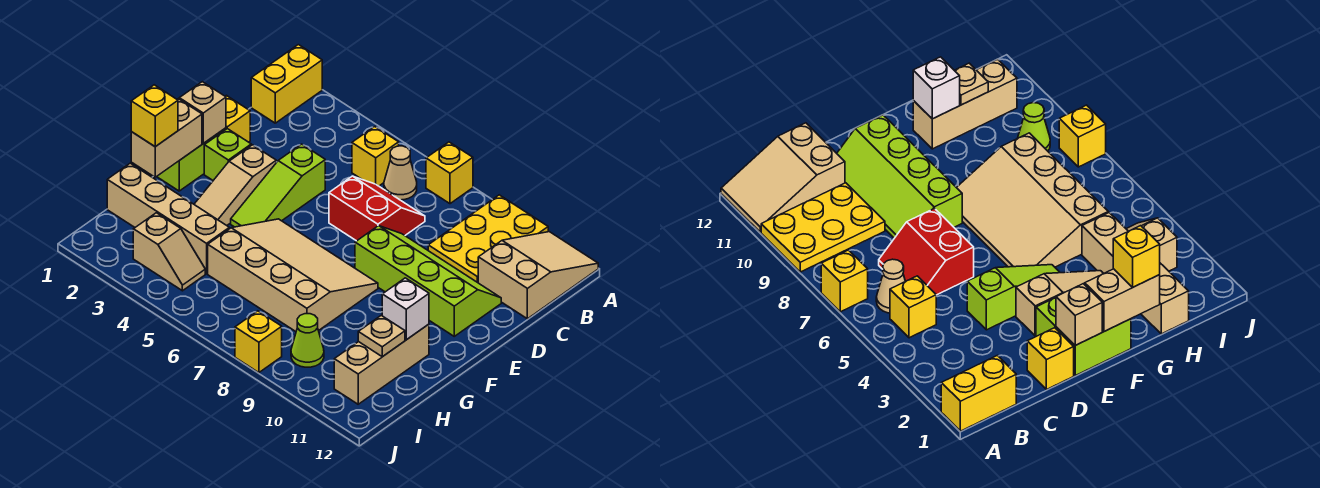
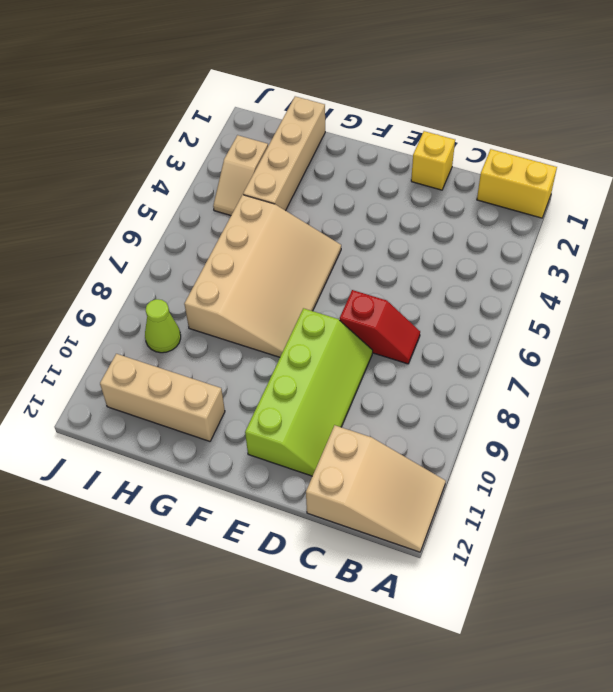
red 1x2 slope [340,290,420,364] -> red 2x2 slope [329,176,425,241]
none -> yellow 1x1 brick [426,142,473,204]
none -> yellow 2x3 plate [428,195,548,283]
none -> yellow 1x1 brick [352,127,399,186]

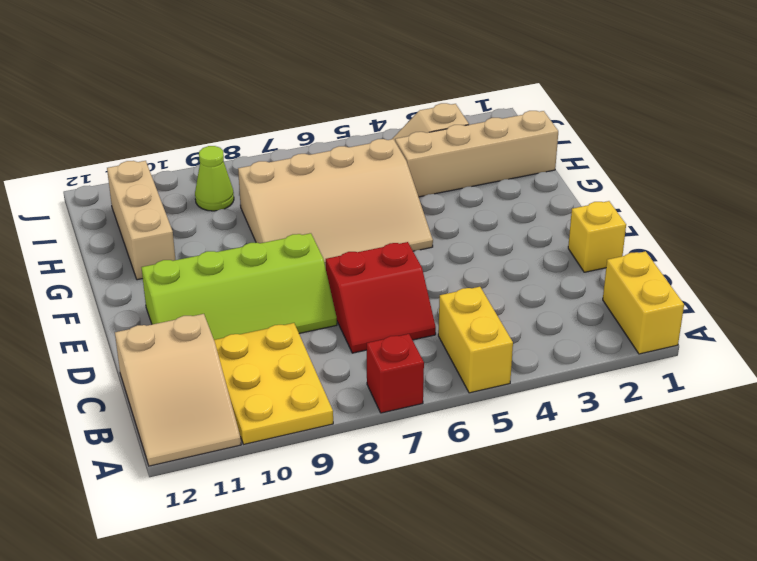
yellow 1x2 brick [438,287,513,393] -> yellow 1x1 brick [352,127,399,186]
red 1x1 brick [367,334,424,413] -> yellow 1x1 brick [426,142,473,204]
none -> tan 1x1 cone [384,146,417,200]
none -> lime 1x3 slope [231,144,325,227]
none -> lime 1x2 brick [157,128,226,191]

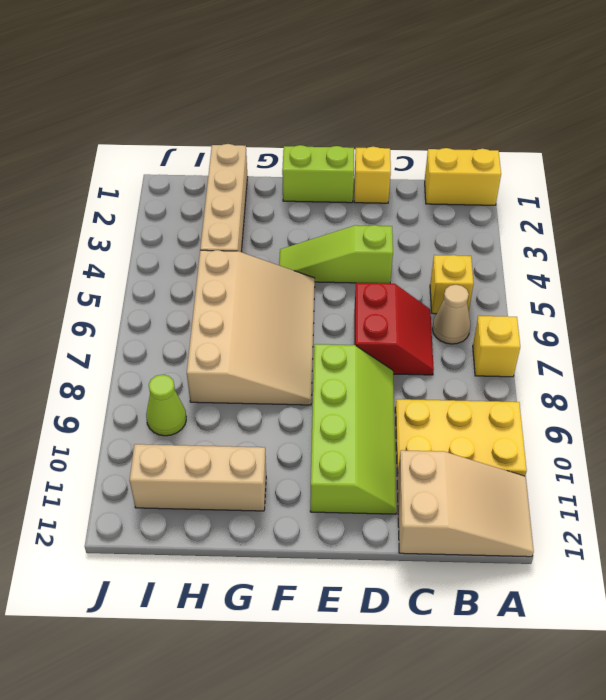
none -> lime 1x1 brick [204,129,251,180]
none -> tan 1x3 slope [194,145,276,225]
none -> tan 1x2 slope [133,213,205,291]

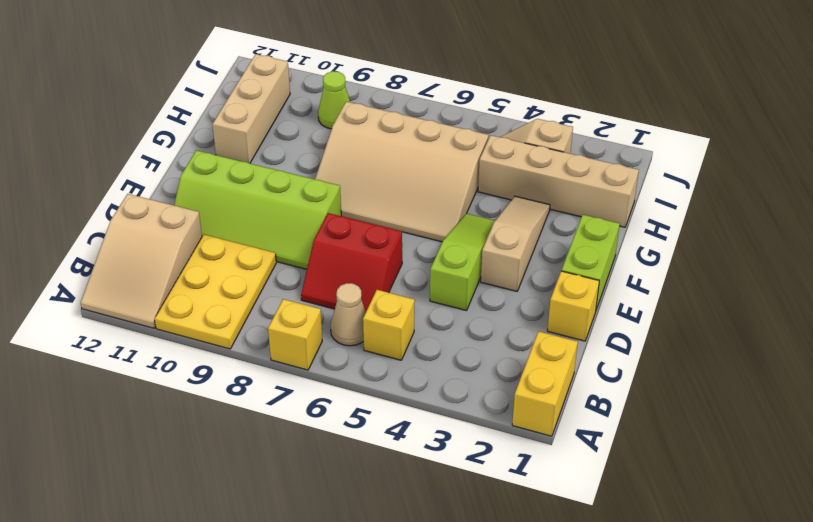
none -> lime 1x1 brick [204,129,251,180]
none -> yellow 1x1 brick [235,311,282,373]
none -> tan 1x1 brick [179,82,226,143]

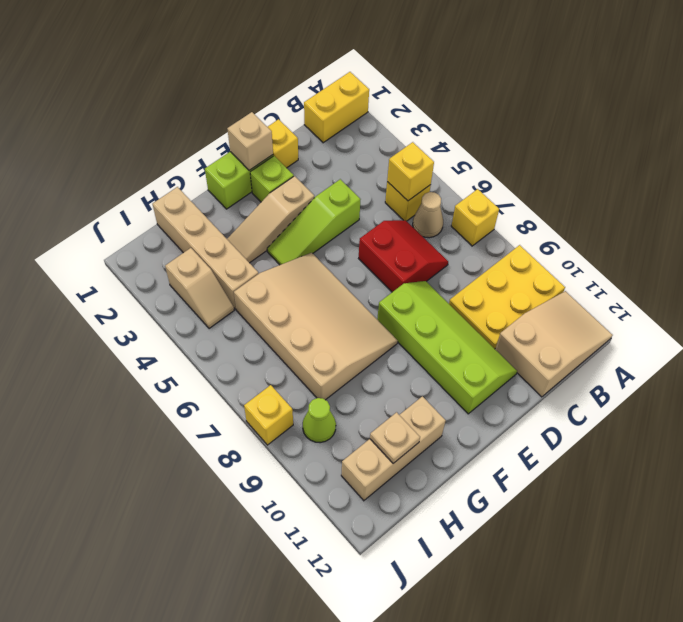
yellow 1x1 brick [387,142,434,201] -> yellow 1x1 brick moved to [131,85,178,147]
none -> tan 1x2 brick [131,99,202,177]
none -> white 1x1 brick [382,278,429,340]

